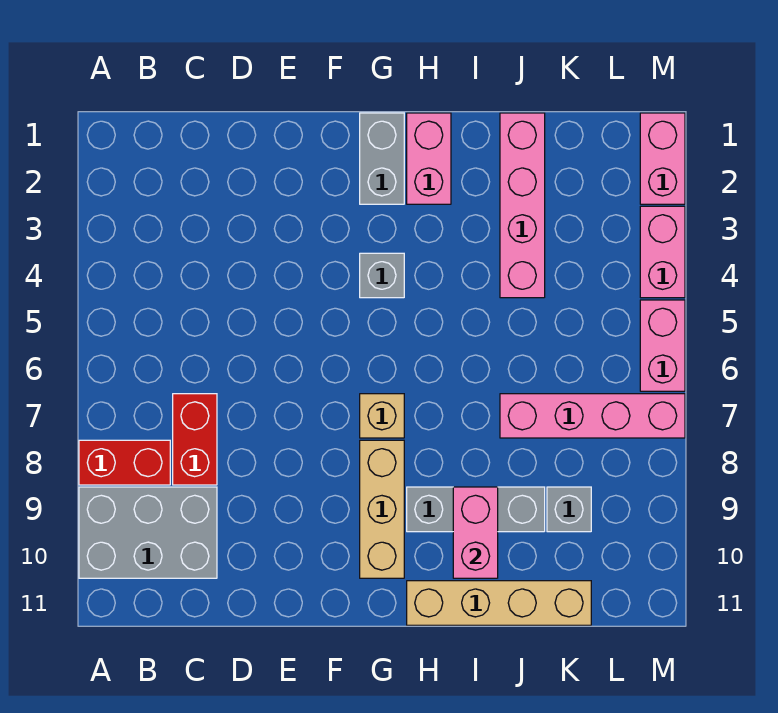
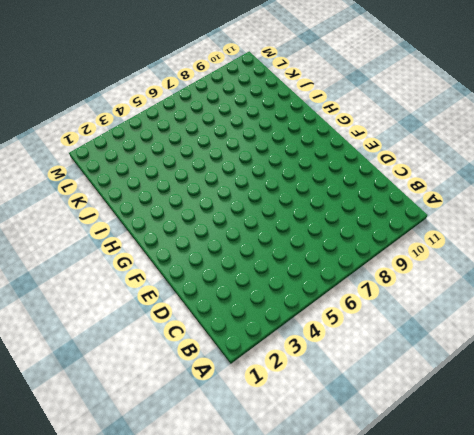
none -> red 1x2 brick [79,440,170,485]
none -> grey 2x3 brick [79,487,217,578]
none -> red 1x2 brick [173,394,217,485]

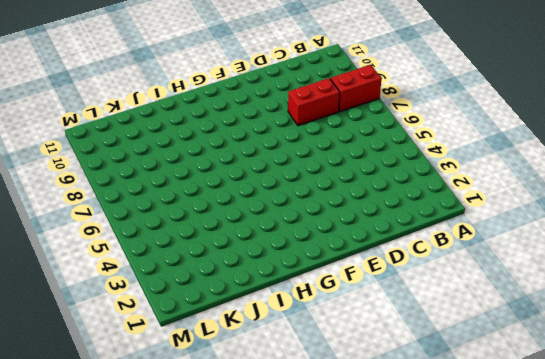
red 1x2 brick [288,78,340,126] -> red 1x2 brick turned to [173,394,217,485]
none -> grey 2x3 brick [79,487,217,578]
none -> grey 1x2 brick [360,113,404,204]
none -> grey 1x1 brick [360,253,404,298]

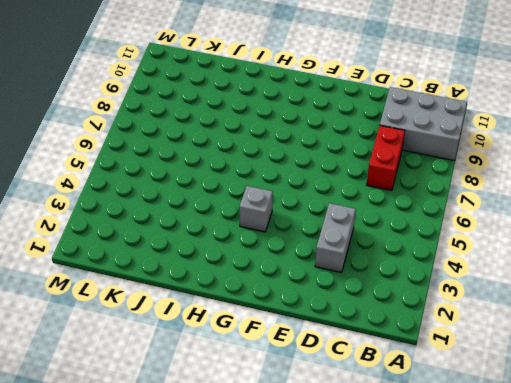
grey 1x2 brick [315,203,356,273] -> grey 1x2 brick moved to [360,113,404,204]
none -> red 1x2 brick [79,440,170,485]
none -> tan 1x1 brick [360,394,404,438]
none -> tan 1x3 brick [360,440,404,578]

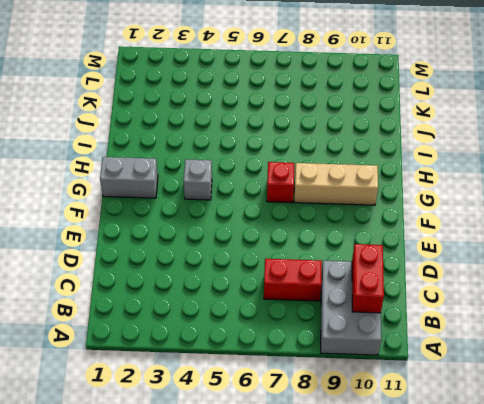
red 1x2 brick [352,244,384,313] -> red 1x2 brick moved to [79,440,170,485]
red 1x1 brick [267,162,294,203] -> tan 1x1 brick [360,394,404,438]
none -> pink 1x2 brick [407,113,451,204]
none -> grey 1x3 brick [407,487,545,532]
none -> tan 1x4 brick [407,581,591,625]

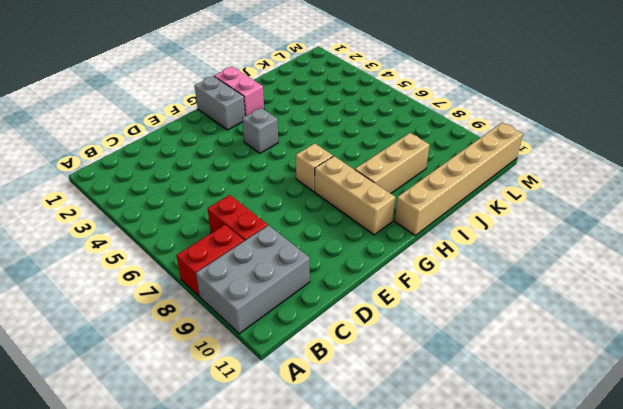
tan 1x3 brick [355,133,429,194] -> grey 1x3 brick [407,487,545,532]
tan 1x6 brick [395,123,523,235] -> tan 1x4 brick [407,581,591,625]
none -> pink 1x4 brick [500,113,545,298]
none -> pink 1x4 brick [500,394,685,438]
none -> grey 1x1 brick [547,487,591,532]

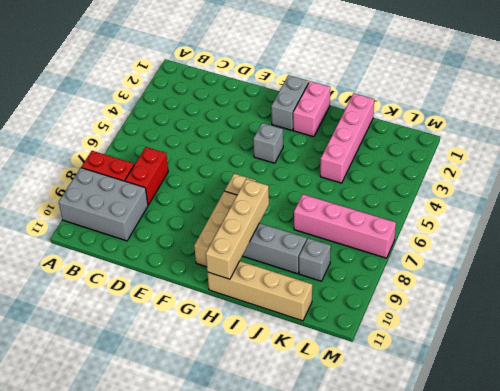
tan 1x4 brick [206,179,269,279] -> none
none -> pink 1x2 brick [640,113,685,204]
none -> pink 1x2 brick [640,206,685,298]
none -> pink 1x2 brick [640,300,685,391]

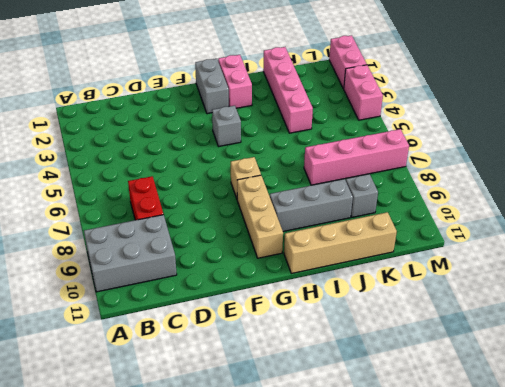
none -> red 1x2 brick [79,440,170,485]
none -> pink 1x2 brick [640,300,685,391]
none -> pink 1x2 brick [453,487,498,578]

